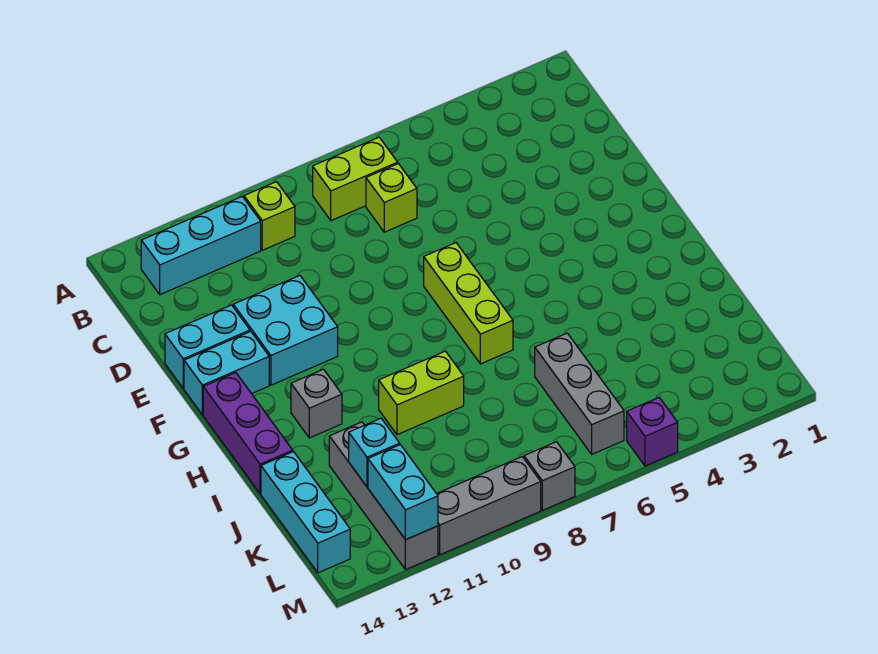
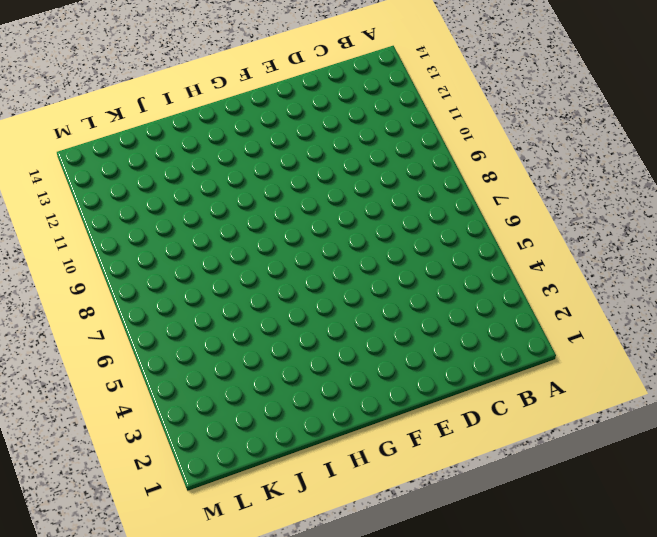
none -> lime 1x2 brick [313,137,398,221]
none -> lime 1x1 brick [244,182,295,250]
none -> cyan 1x3 brick [141,197,261,295]

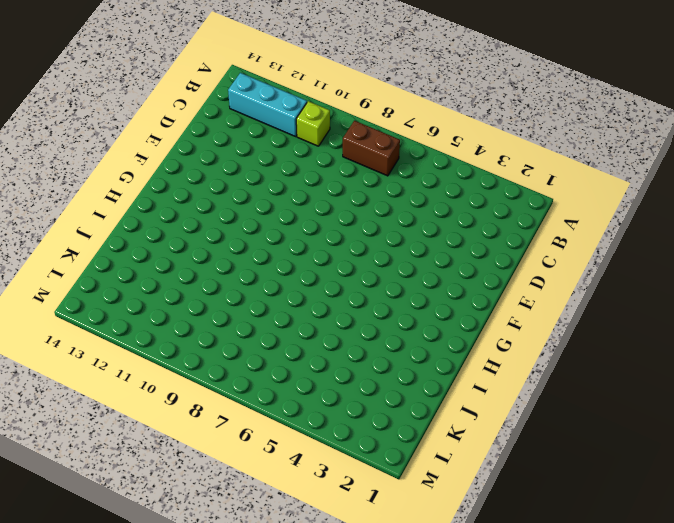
brown 1x2 brick [343,121,400,176] -> lime 1x2 brick [313,137,398,221]
none -> lime 1x1 brick [366,164,417,232]
none -> cyan 2x2 brick [233,276,338,385]
none -> cyan 1x2 brick [165,305,250,388]

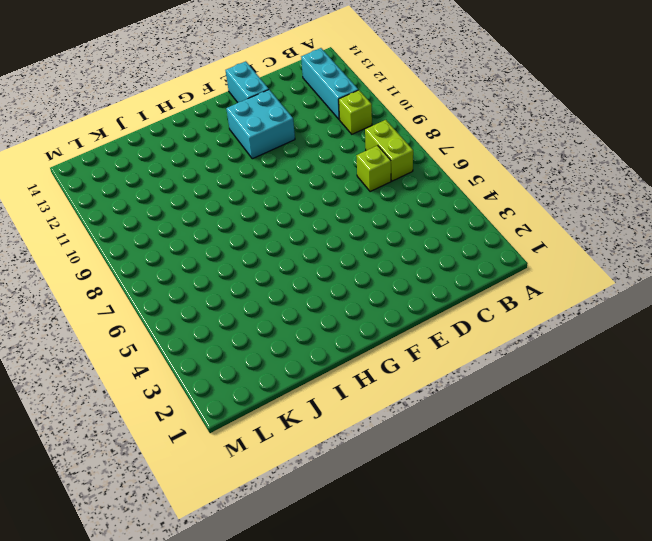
none -> lime 1x3 brick [424,243,513,364]
none -> cyan 1x2 brick [184,331,269,415]
none -> purple 1x3 brick [203,373,293,494]

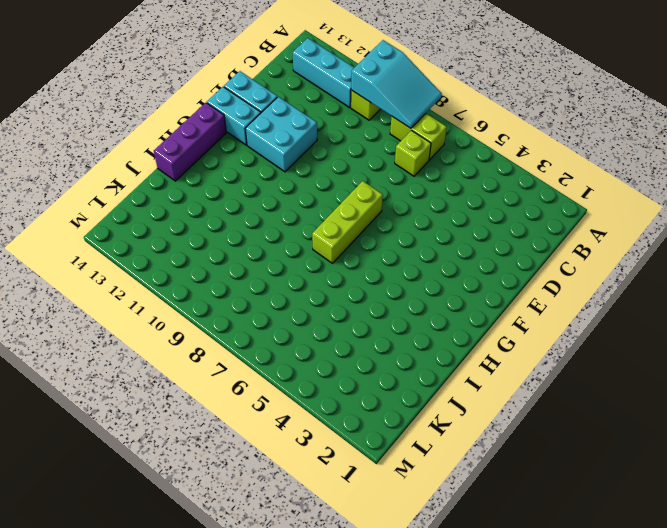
cyan 2x3 slope [351,40,442,128] -> none
none -> grey 1x1 brick [291,369,342,438]
none -> lime 1x2 brick [379,351,464,435]
none -> grey 1x3 brick [535,333,624,454]

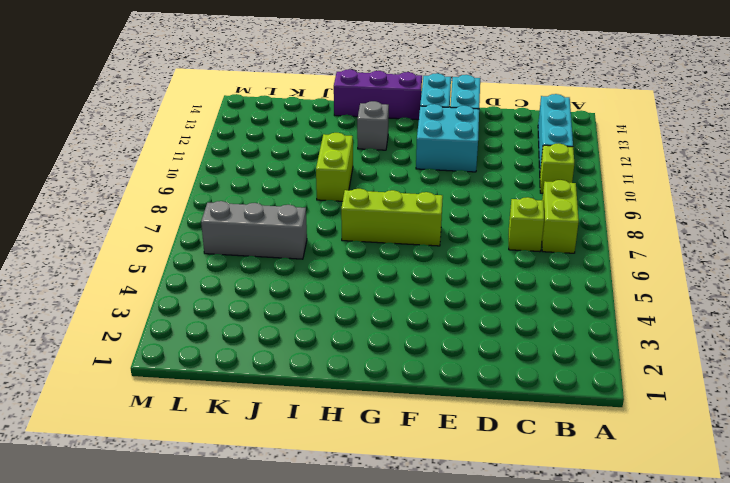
none -> grey 1x4 brick [329,422,438,570]
none -> cyan 1x3 brick [261,452,350,573]
none -> purple 1x1 brick [627,398,678,466]

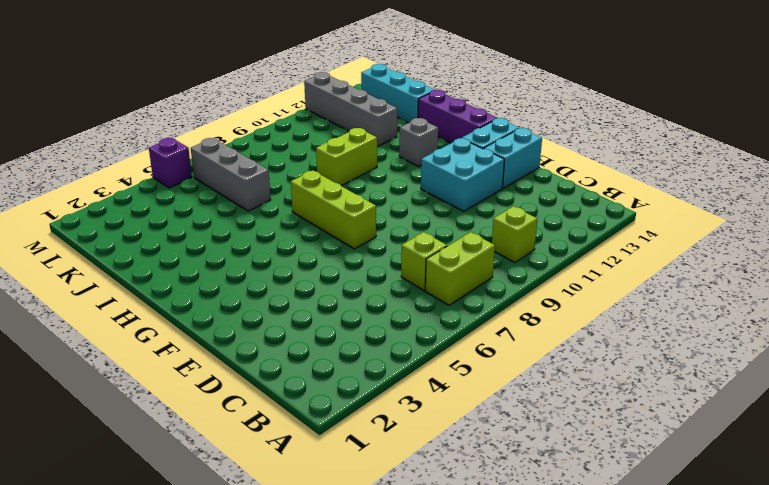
none -> cyan 1x3 brick [141,197,261,295]
none -> grey 1x1 brick [524,442,575,510]
none -> grey 1x3 brick [437,457,541,555]

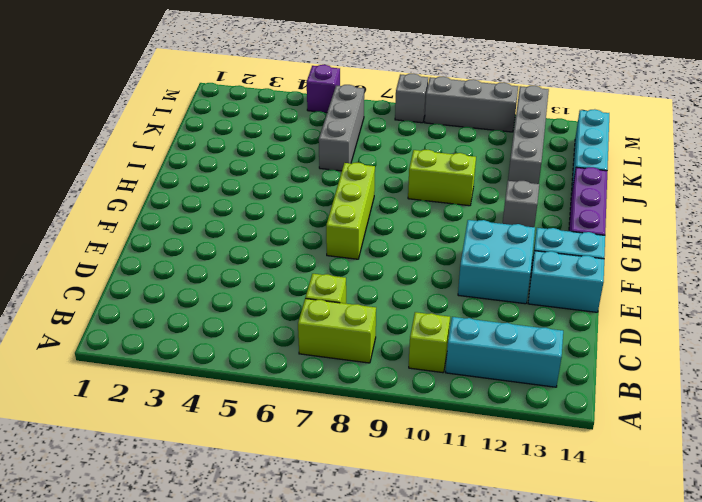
none -> cyan 1x1 brick [349,418,400,487]
none -> cyan 1x2 brick [368,445,438,540]

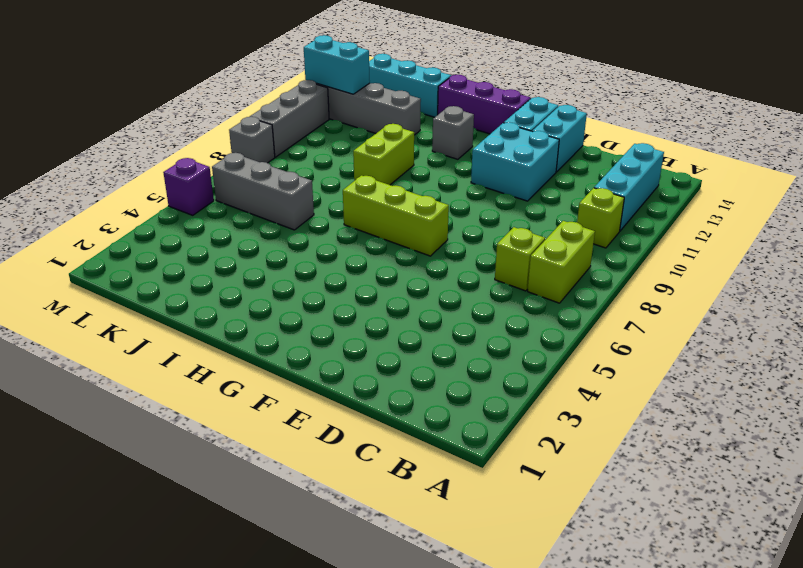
none -> cyan 1x1 brick [349,418,400,487]

